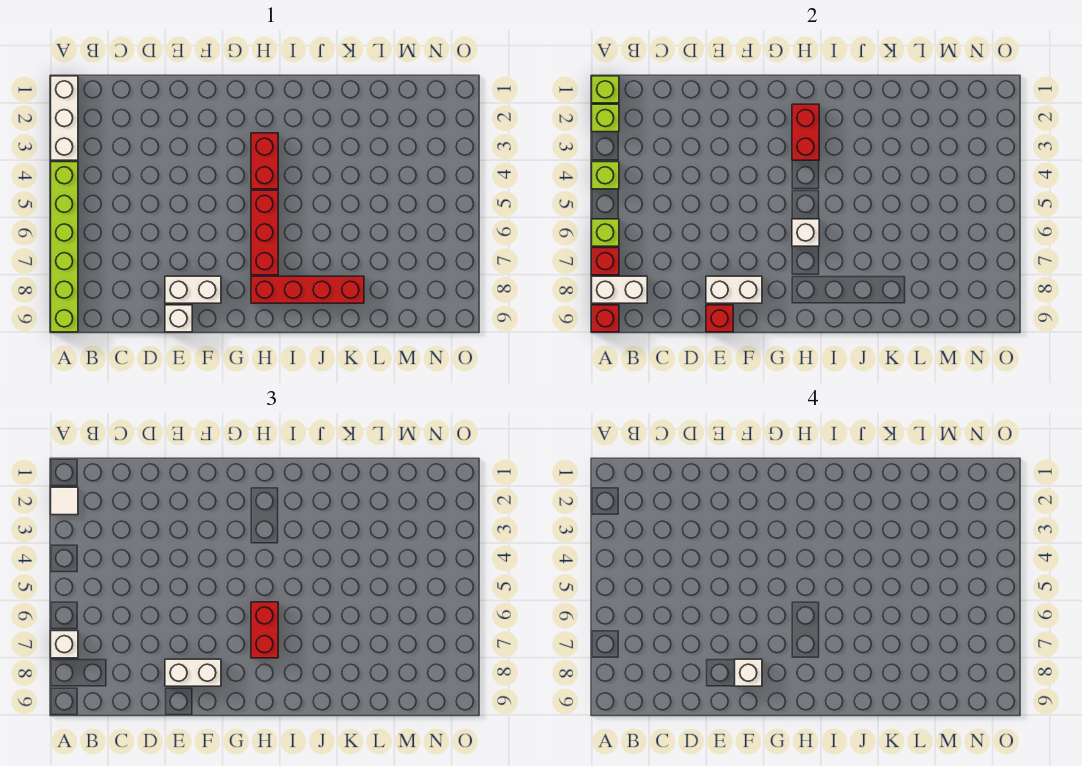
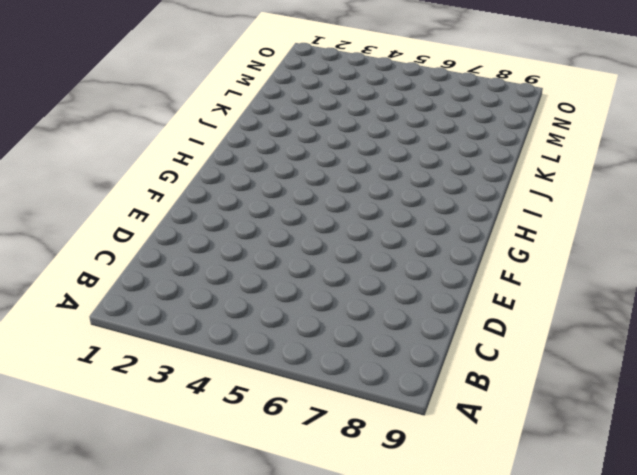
none -> white 1x3 brick [51,76,78,160]
none -> lime 1x6 brick [51,162,78,332]
none -> white 1x2 brick [165,276,221,303]

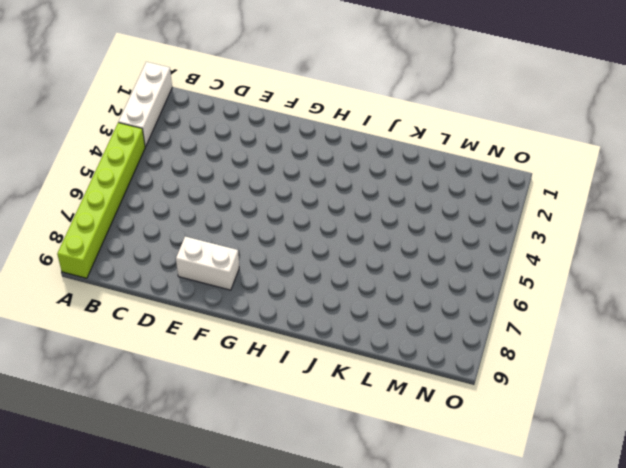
none -> white 1x1 brick [165,305,192,332]
none -> red 1x2 brick [251,133,278,189]
none -> red 1x3 brick [251,190,278,275]

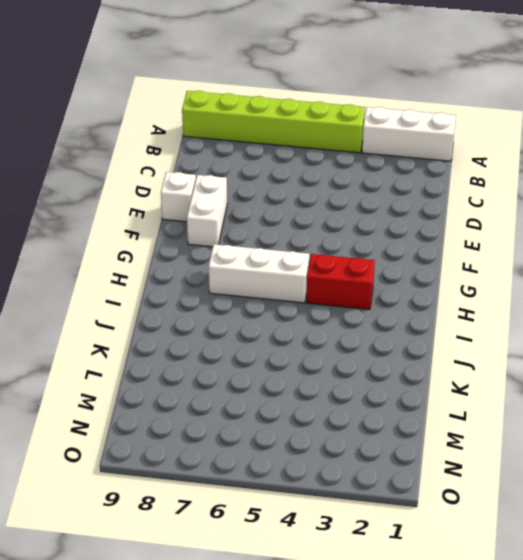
white 1x3 brick [209,244,309,303] -> red 1x3 brick [251,190,278,275]
none -> red 1x4 brick [251,276,364,303]
none -> lime 1x1 brick [592,76,619,103]
none -> lime 1x1 brick [592,104,619,132]

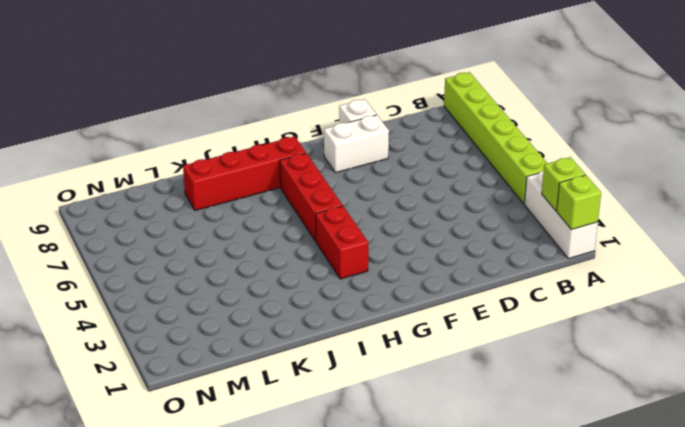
none -> lime 1x1 brick [592,162,619,189]
none -> lime 1x1 brick [592,219,619,246]
none -> red 1x1 brick [592,248,619,275]

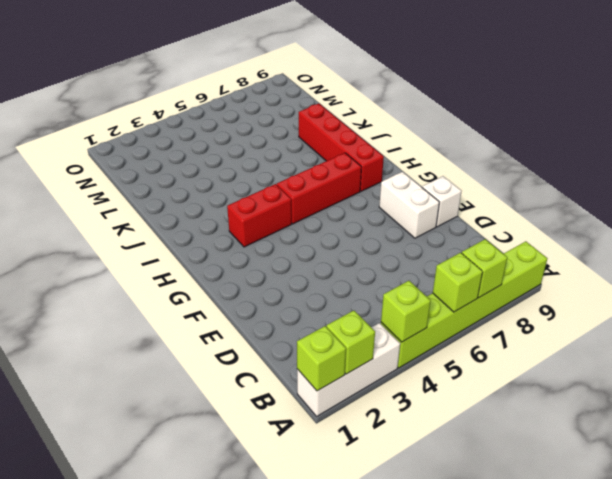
lime 1x1 brick [462,239,507,298] -> red 1x1 brick [592,248,619,275]
none -> white 1x2 brick [592,276,647,303]
none -> red 1x1 brick [592,305,619,332]
none -> white 1x2 brick [706,276,762,303]

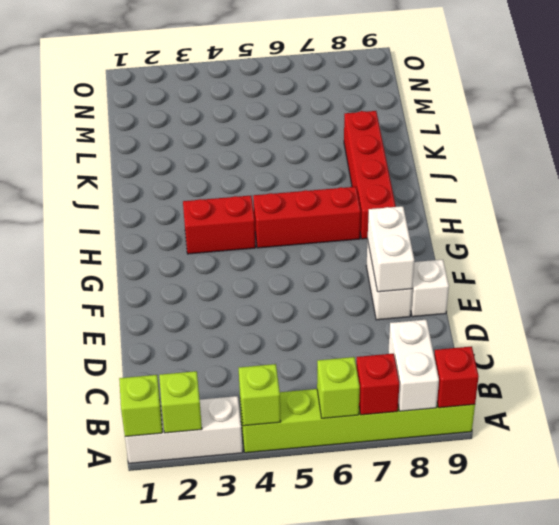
none -> red 1x1 brick [706,305,733,332]
none -> red 1x2 brick [792,104,819,160]
none -> white 1x1 brick [792,219,819,246]

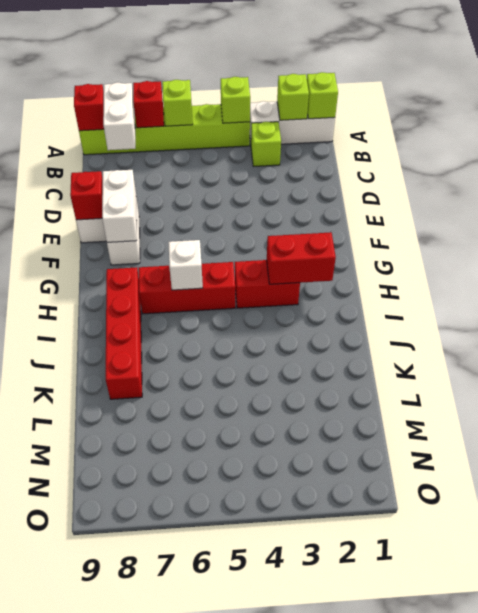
lime 1x1 brick [251,122,281,167] -> none
none -> white 1x1 tile [51,487,78,515]
none -> white 1x1 brick [51,631,78,658]
none -> white 1x2 brick [165,659,221,686]

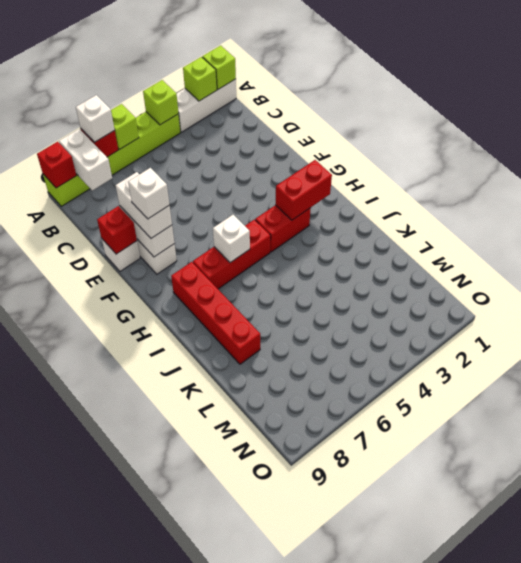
none -> white 1x1 tile [51,487,78,515]
none -> red 1x2 brick [251,602,278,658]

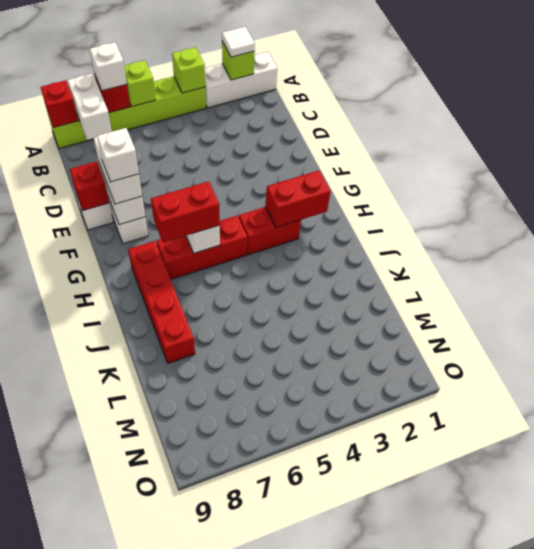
none -> lime 1x1 brick [592,76,619,103]

